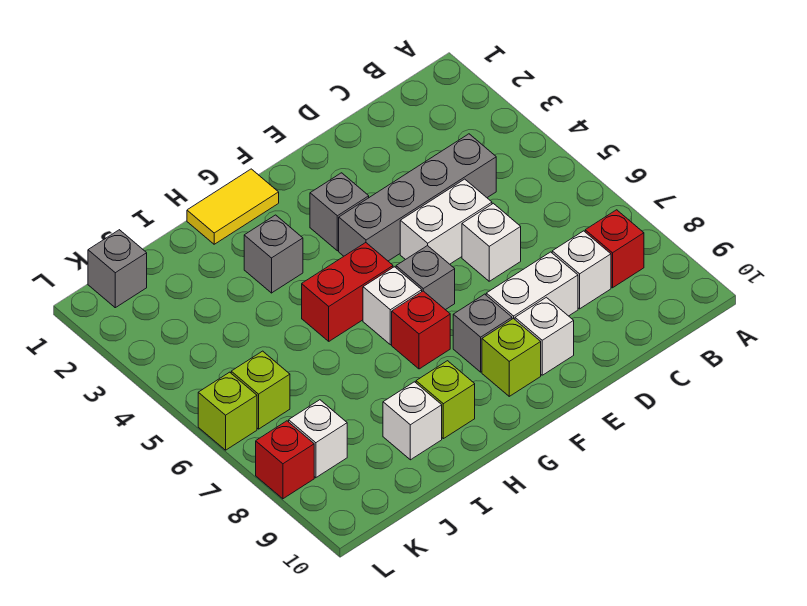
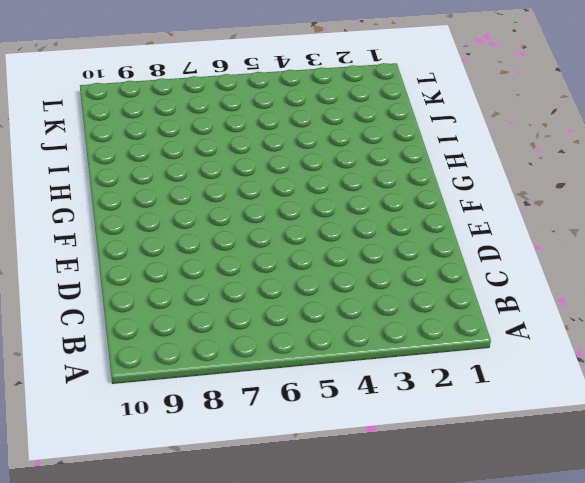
none -> red 1x1 brick [585,210,644,288]
none -> grey 1x4 brick [339,134,496,261]
none -> white 1x1 brick [552,231,611,309]

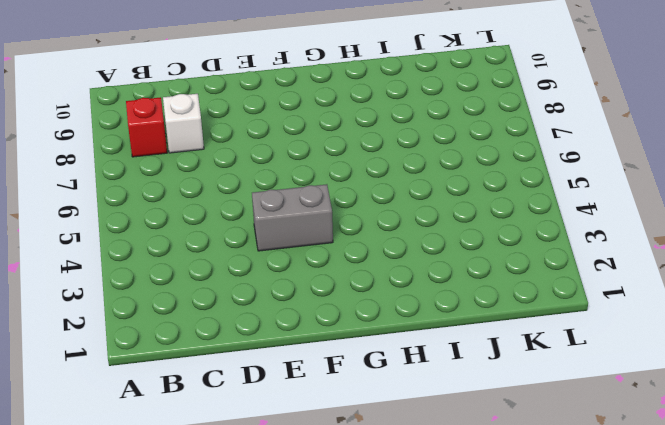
grey 1x2 brick [252,184,333,251] -> grey 1x4 brick [339,134,496,261]
none -> white 1x2 brick [400,179,492,264]
none -> white 1x1 brick [462,203,521,281]
none -> white 1x2 brick [486,252,578,319]

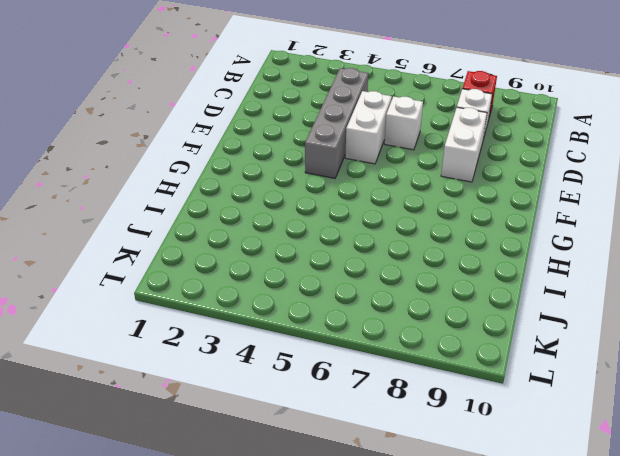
none -> white 1x1 brick [515,297,574,375]
none -> grey 1x1 brick [310,173,369,251]
none -> grey 1x1 brick [396,246,455,310]

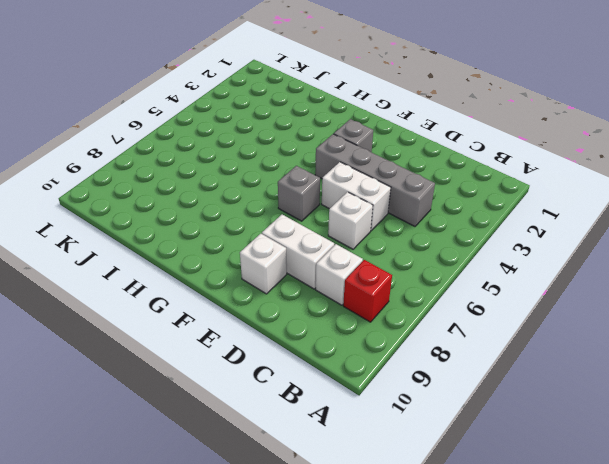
none -> grey 1x1 brick [453,294,512,372]
none -> lime 1x1 brick [482,318,541,396]
none -> yellow 1x2 tile [187,169,279,244]

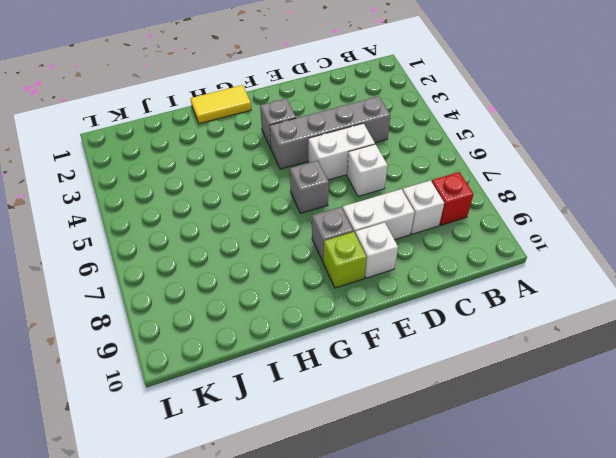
none -> red 1x2 brick [302,243,393,341]
none -> white 1x1 brick [363,267,422,345]
none -> red 1x1 brick [392,291,450,369]

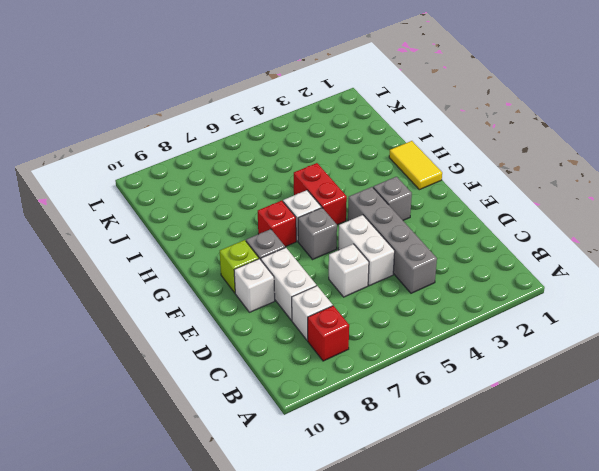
none -> grey 1x1 brick [244,215,303,293]
none -> lime 1x1 brick [416,361,475,439]
none -> white 1x1 brick [383,382,442,460]

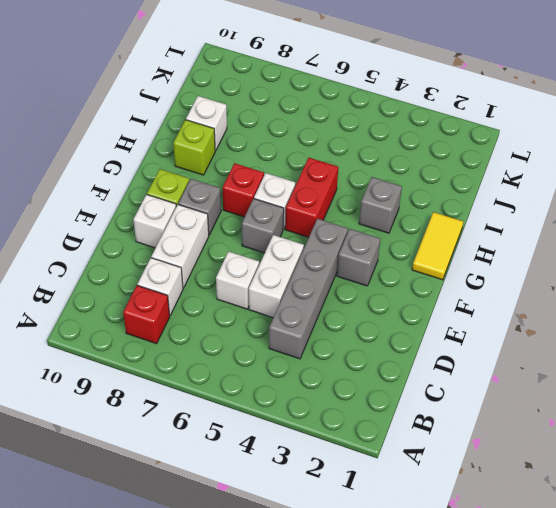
none -> grey 1x1 brick [88,230,147,308]
none -> lime 1x1 brick [231,351,290,429]
none -> white 1x1 brick [289,400,347,478]

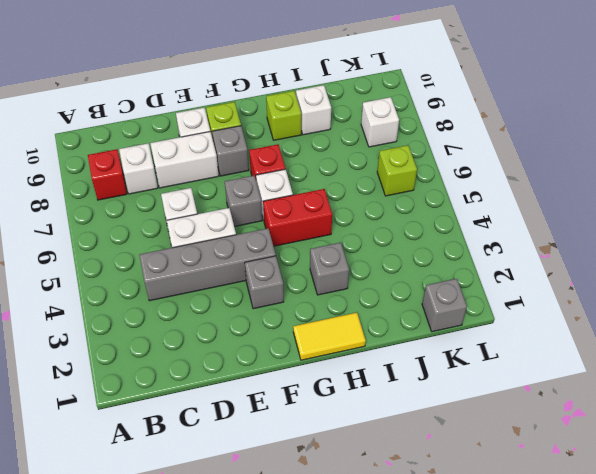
none -> lime 1x1 brick [198,372,257,450]
none -> red 1x1 brick [256,421,314,499]

